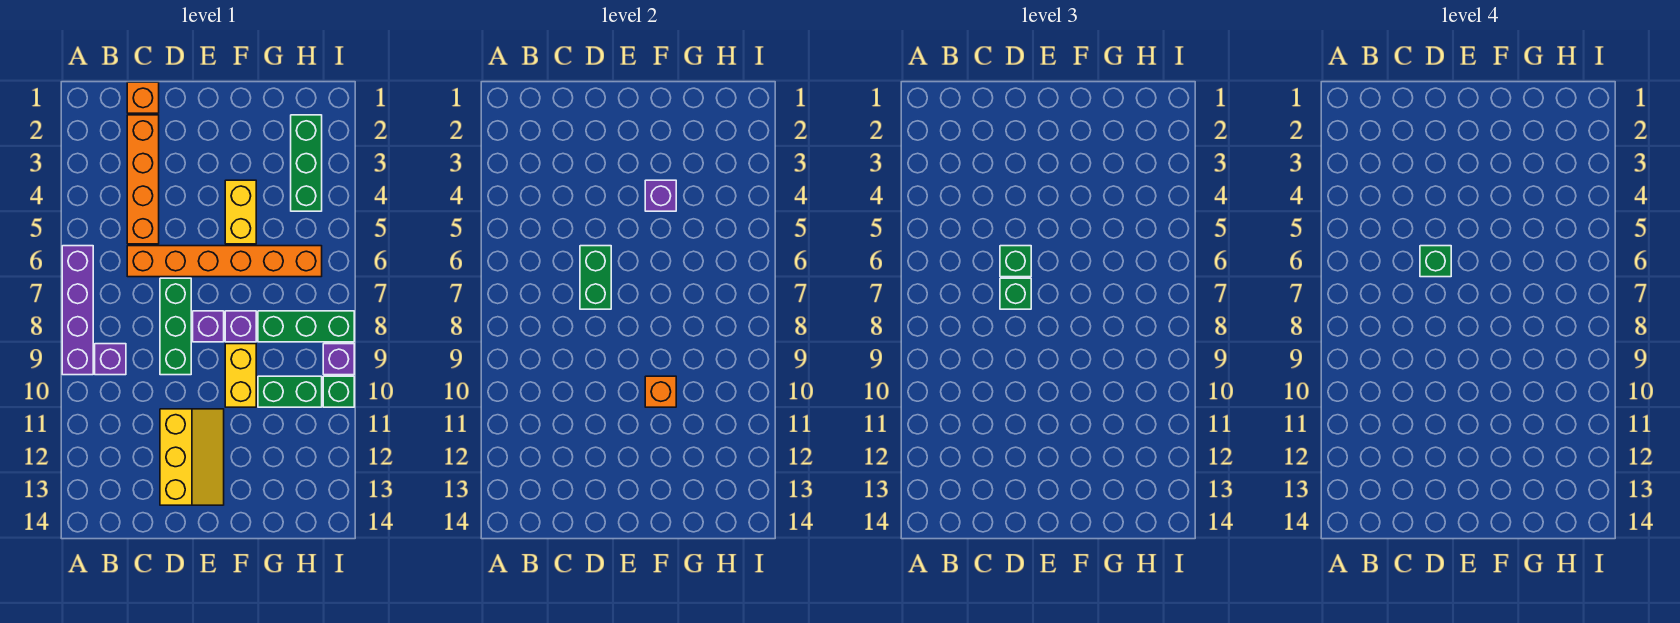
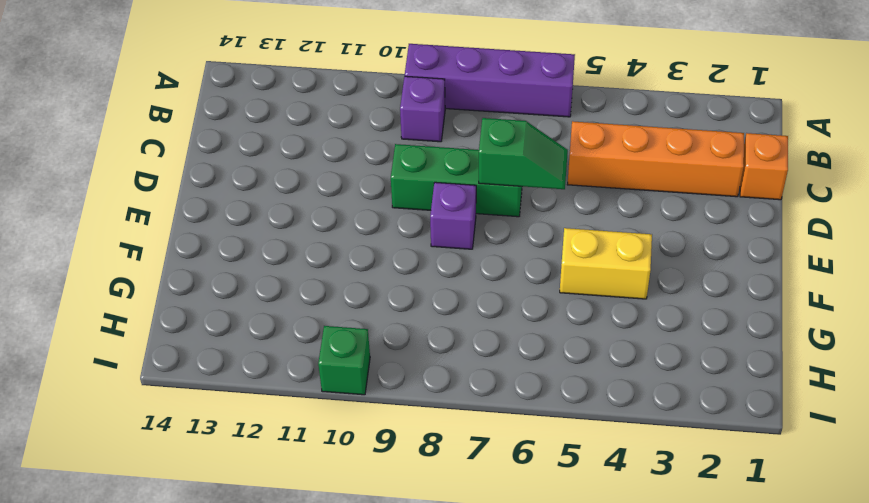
green 1x2 slope [479,118,568,189] -> green 1x2 brick [580,246,611,309]
none -> orange 1x6 brick [127,246,322,277]
none -> yellow 2x3 slope [160,409,224,505]
none -> purple 1x1 brick [225,311,256,342]

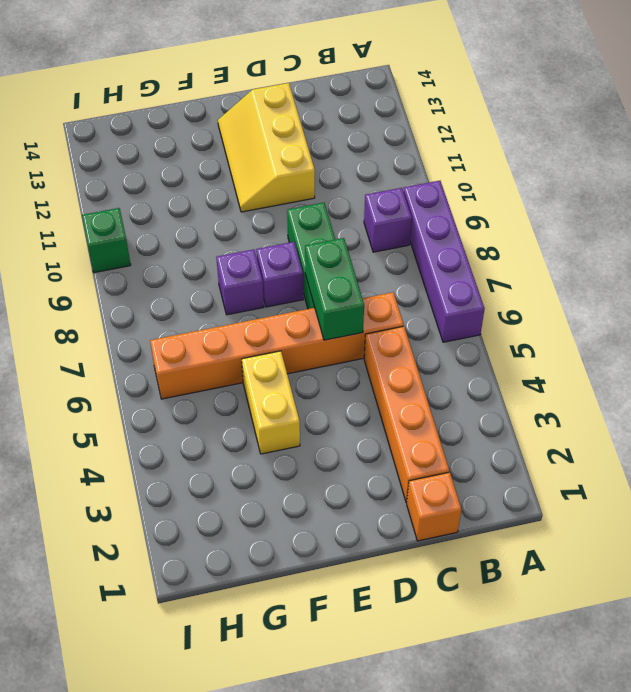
none -> yellow 1x2 brick [225,344,256,407]
none -> green 1x3 brick [258,311,354,342]
none -> green 1x2 brick [258,376,322,407]

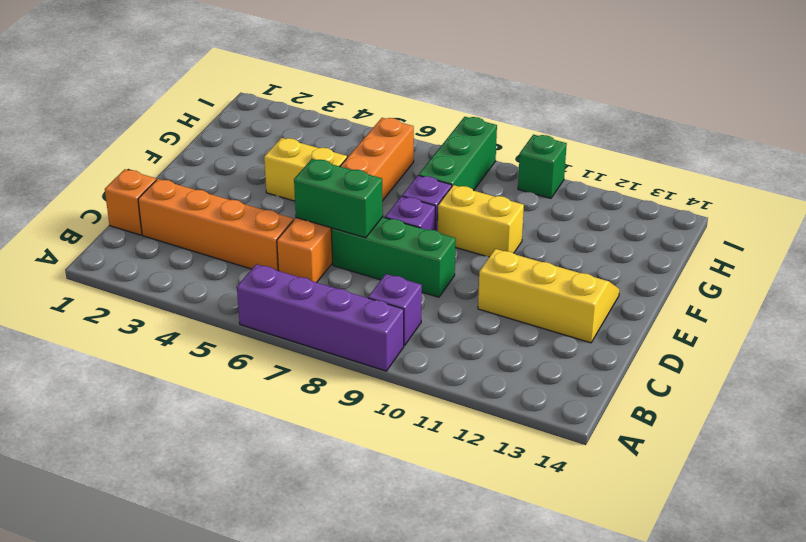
none -> green 1x2 brick [258,376,322,407]
none -> green 1x3 brick [291,115,322,211]
none -> purple 1x1 brick [323,344,354,375]

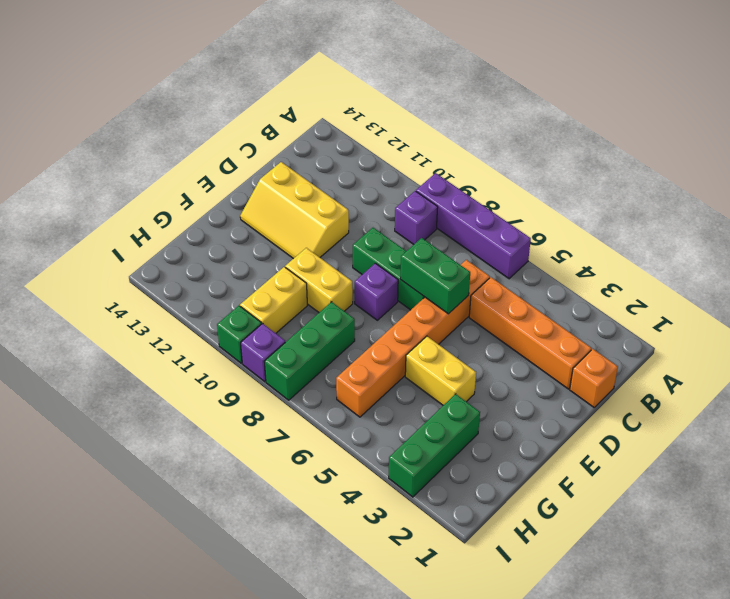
green 1x3 brick [389,394,480,497] -> green 1x3 brick turned to [291,115,322,211]
yellow 1x2 brick [240,267,307,333] -> green 1x2 brick [258,376,322,407]
none -> purple 1x1 brick [225,311,256,342]
none -> purple 1x1 brick [645,180,676,211]
none -> orange 1x1 brick [645,376,676,407]

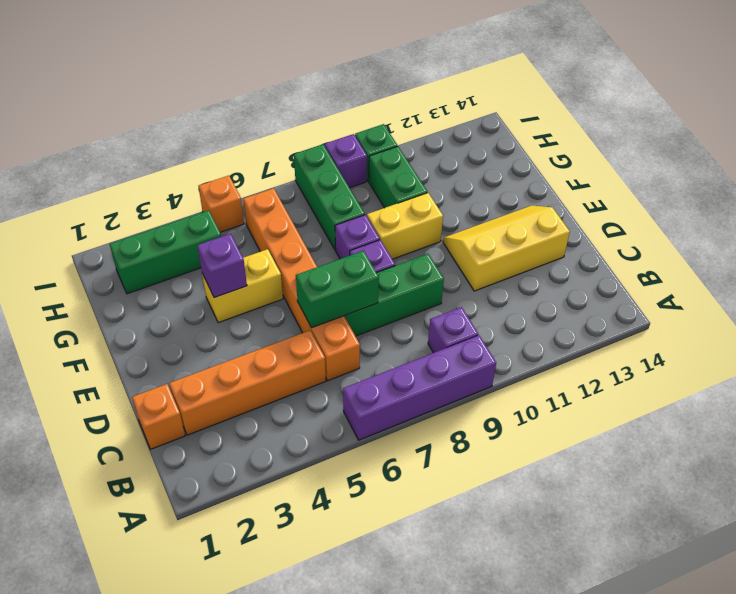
orange 1x1 brick [199,176,244,232] -> orange 1x1 brick moved to [645,376,676,407]
none -> green 1x1 brick [1000,246,1031,277]
none -> green 1x1 brick [1000,278,1031,309]
none -> green 1x1 brick [1420,246,1451,277]

